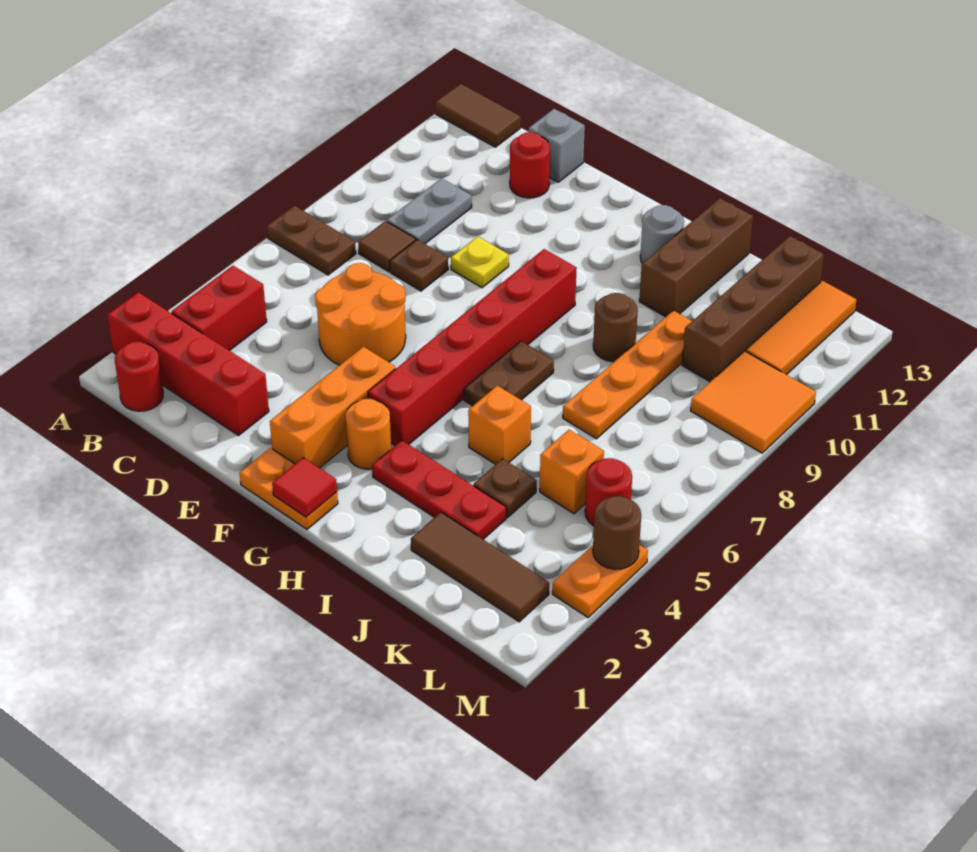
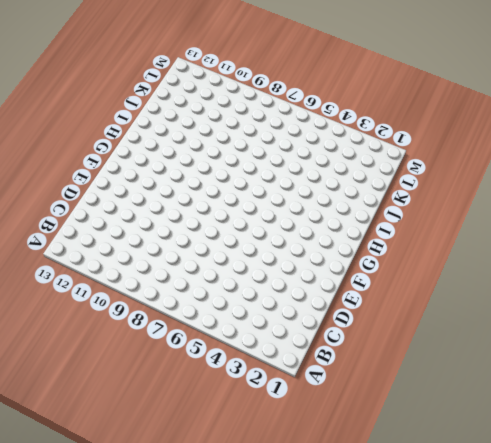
none -> red 1x4 brick [107,292,269,435]
none -> brown 1x2 plate [267,206,356,275]
none -> brown 1x2 tile [435,84,521,147]
none -> red 1x1 round brick [115,342,163,411]

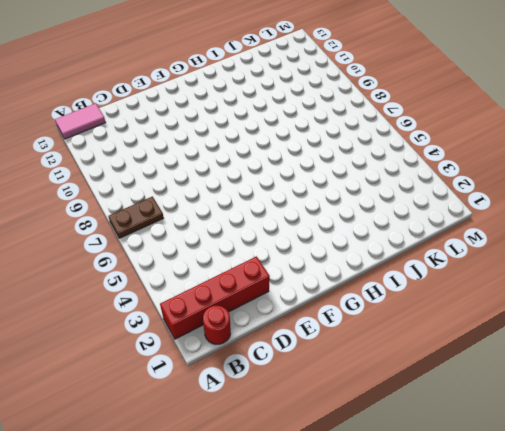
pink 1x2 tile [55,103,106,139] -> brown 1x2 tile [435,84,521,147]
none -> red 1x2 brick [171,266,267,351]
none -> brown 1x1 tile [358,221,416,272]
none -> grey 1x2 plate [387,178,472,244]
none -> orange 2x2 round brick [315,263,406,365]

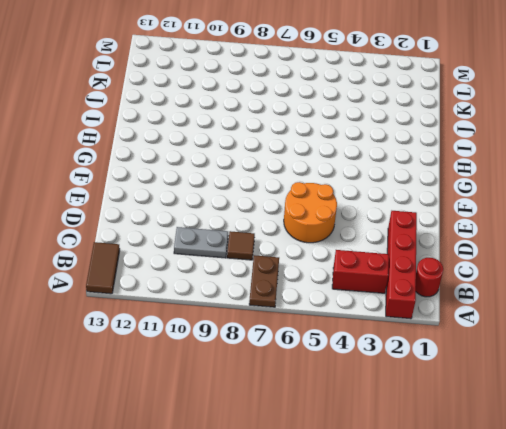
none -> brown 1x1 plate [390,240,448,291]
none -> red 1x1 round brick [510,132,550,198]
none -> grey 1x1 brick [529,109,585,182]
none -> yellow 1x1 plate [451,236,509,288]

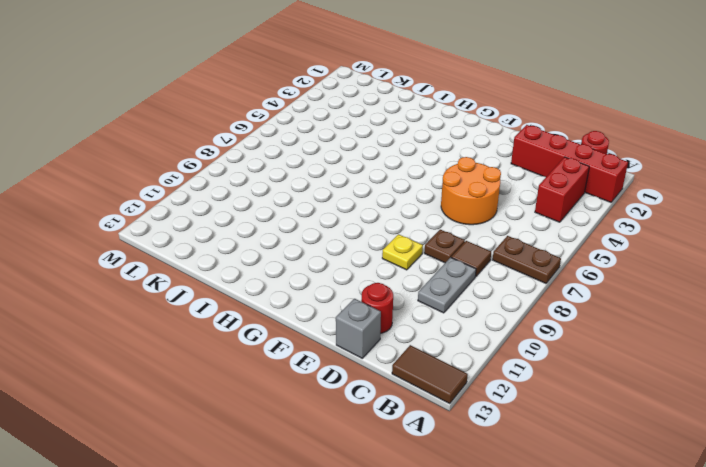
none -> orange 1x2 plate [240,448,338,529]
none -> orange 1x3 brick [270,347,396,468]
none -> orange 1x1 round brick [346,399,391,469]
none -> red 1x6 brick [368,249,577,446]

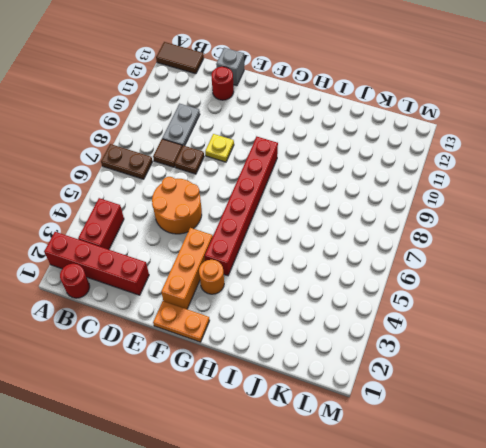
none -> red 1x3 plate [372,441,506,539]
none -> brown 1x2 plate [464,341,554,406]
none -> grey 1x1 round brick [640,205,684,263]
none -> orange 1x1 brick [468,386,531,464]

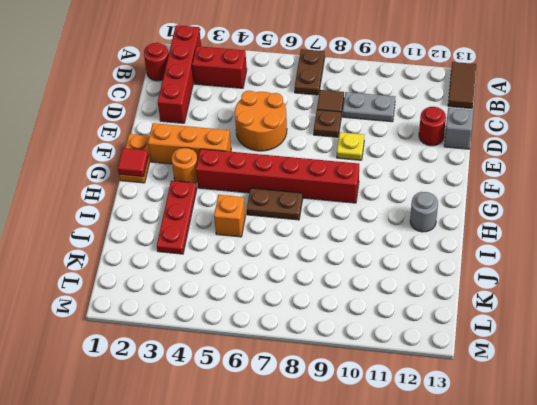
none -> brown 1x1 round brick [593,293,638,362]
none -> brown 1x3 brick [639,198,753,317]
none -> brown 1x3 tile [411,512,549,622]
none -> brown 1x1 plate [474,459,537,517]

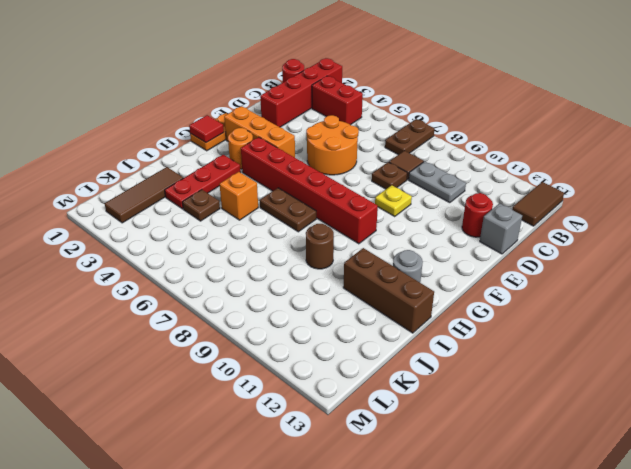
none -> orange 1x4 plate [563,311,692,439]
none -> orange 1x1 brick [540,430,604,514]
none -> brown 1x4 brick [682,236,824,382]
none -> red 1x1 round brick [585,458,632,526]

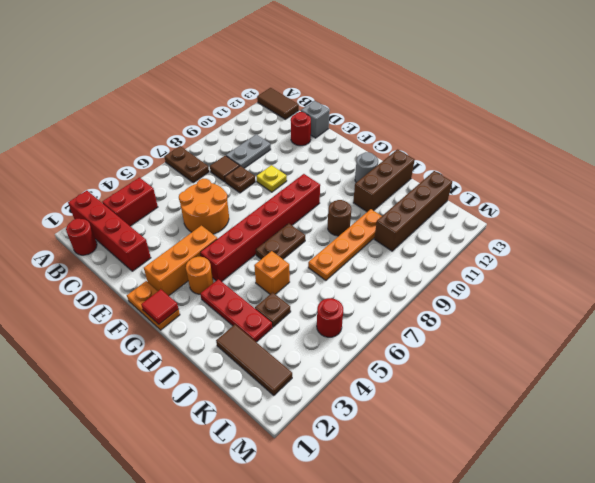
none -> orange 1x1 brick [540,430,604,514]
none -> orange 2x2 tile [691,351,816,453]
none -> orange 1x3 tile [746,281,856,375]
none -> orange 1x2 plate [552,545,648,617]

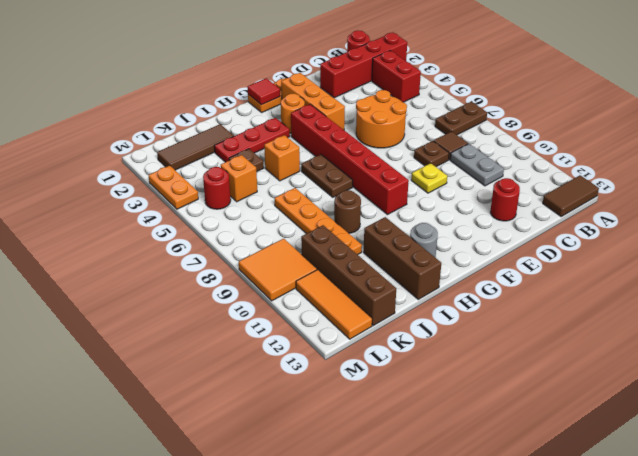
none -> grey 1x1 brick [529,109,585,182]
none -> brown 1x1 round brick [593,496,641,569]

